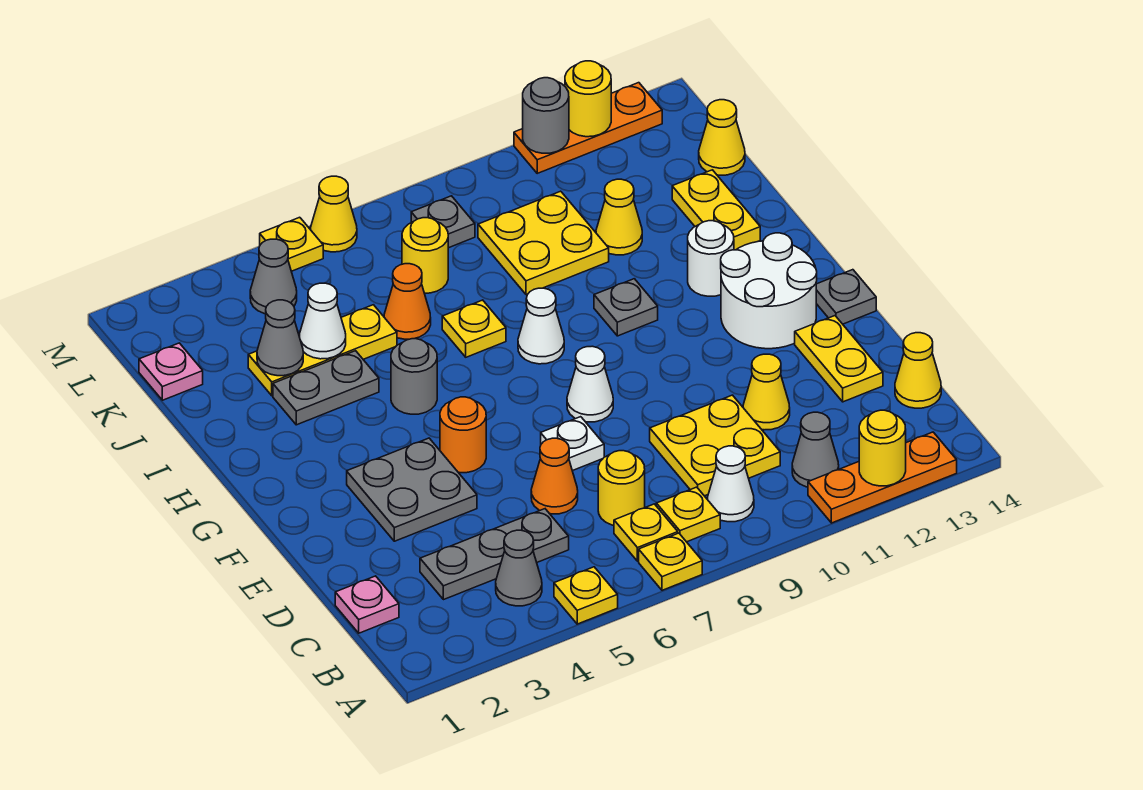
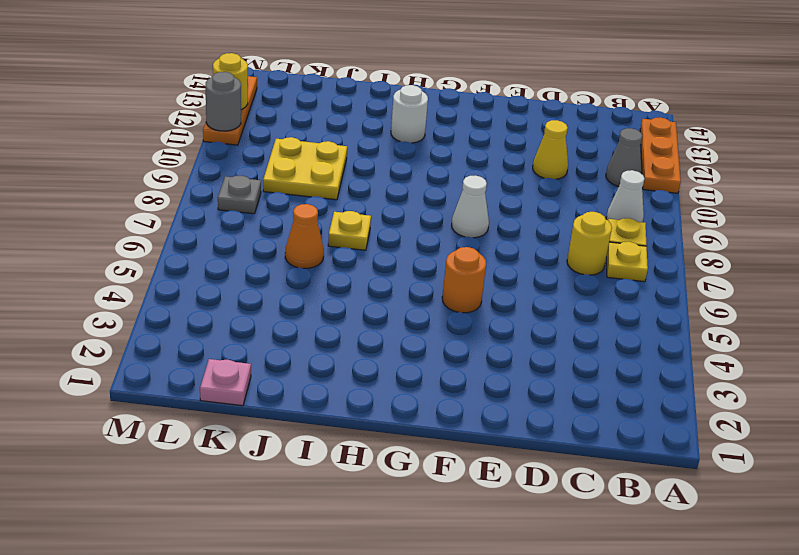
none -> yellow 1x1 plate [554,567,618,624]
none -> yellow 1x1 plate [639,533,702,590]
none -> grey 1x1 cone [496,530,542,606]
none -> pink 1x1 plate [335,576,399,633]

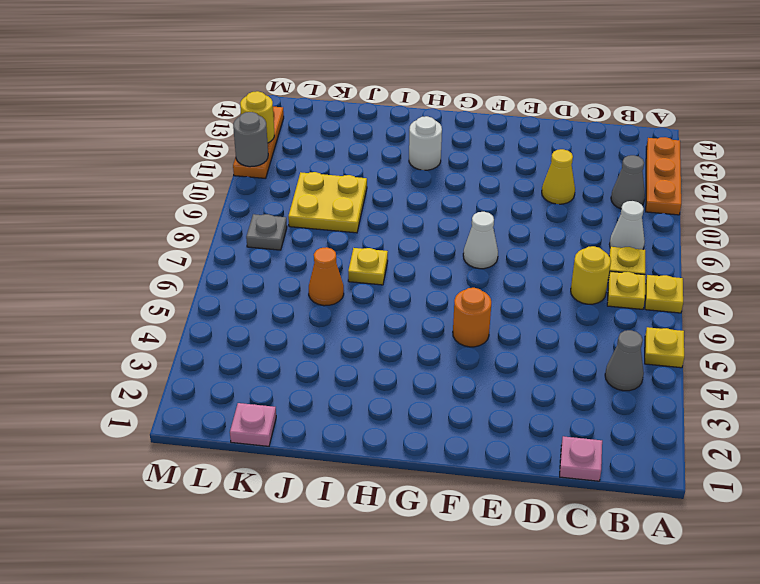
none -> grey 1x3 plate [420,509,569,600]
none -> yellow 2x2 plate [650,395,780,496]
none -> yellow 1x1 cone [895,333,941,408]
none -> orange 1x1 cone [531,438,578,514]

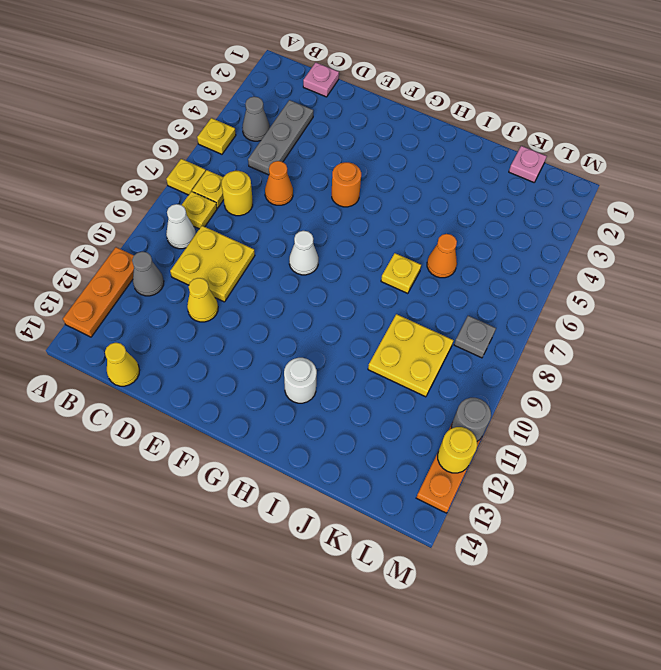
none -> yellow 1x2 plate [795,316,883,402]
none -> grey 2x2 plate [347,438,477,541]
none -> white 1x1 plate [541,417,604,471]
none -> white 2x2 round brick [721,233,817,349]

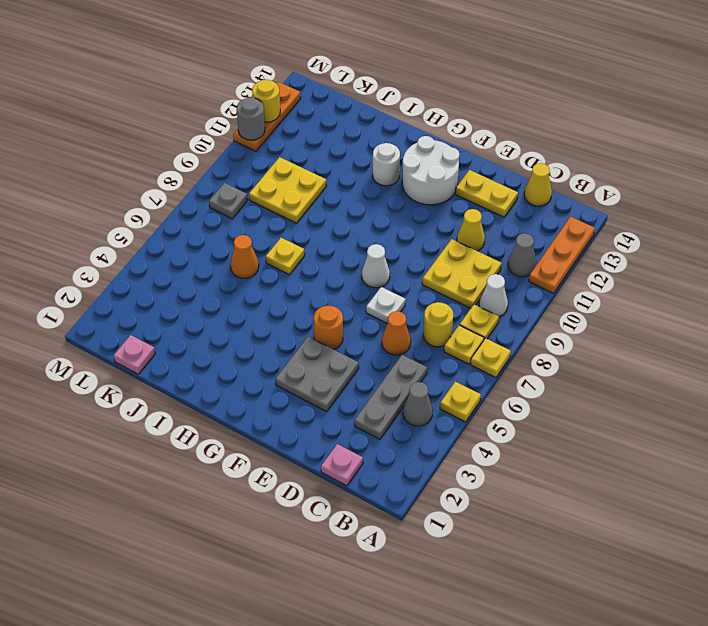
none -> grey 1x1 plate [816,270,876,324]
none -> grey 1x1 round brick [391,339,437,414]
none -> white 1x1 cone [518,288,564,364]
none -> grey 1x1 plate [594,279,658,336]

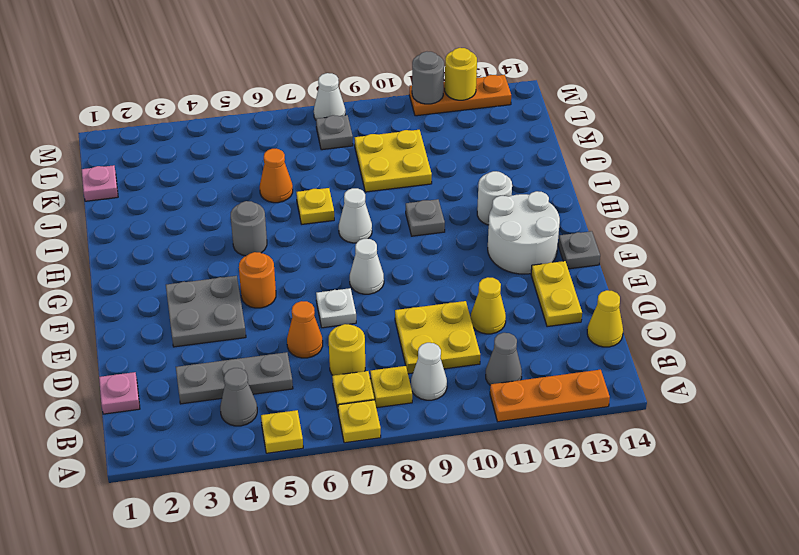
white 1x1 cone [314,73,345,120] -> white 1x1 cone moved to [299,283,346,359]
none -> grey 1x2 plate [273,351,379,425]
none -> yellow 1x2 plate [672,170,760,250]
none -> yellow 1x3 plate [248,305,397,396]
none -> yellow 1x1 cone [596,179,642,255]

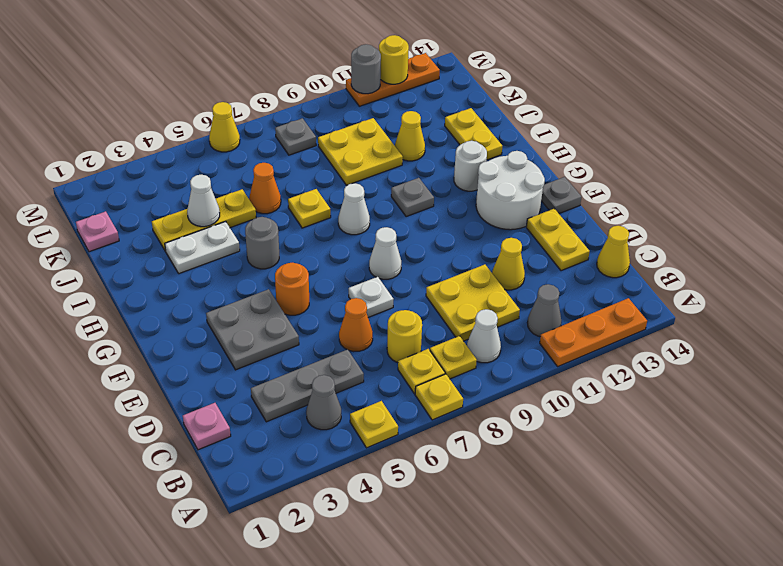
white 1x2 plate [165,222,240,274] -> grey 1x2 plate [273,351,379,425]
none -> yellow 1x1 round brick [402,218,448,293]
none -> yellow 1x1 cone [699,100,745,175]
none -> grey 1x1 cone [250,239,297,314]
none -> yellow 1x1 plate [260,217,323,271]

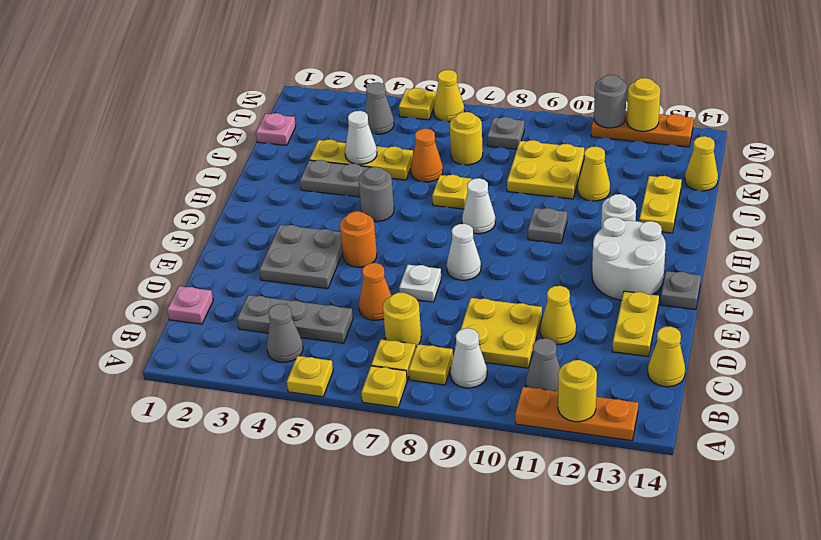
none -> grey 1x1 cone [257,300,303,376]

